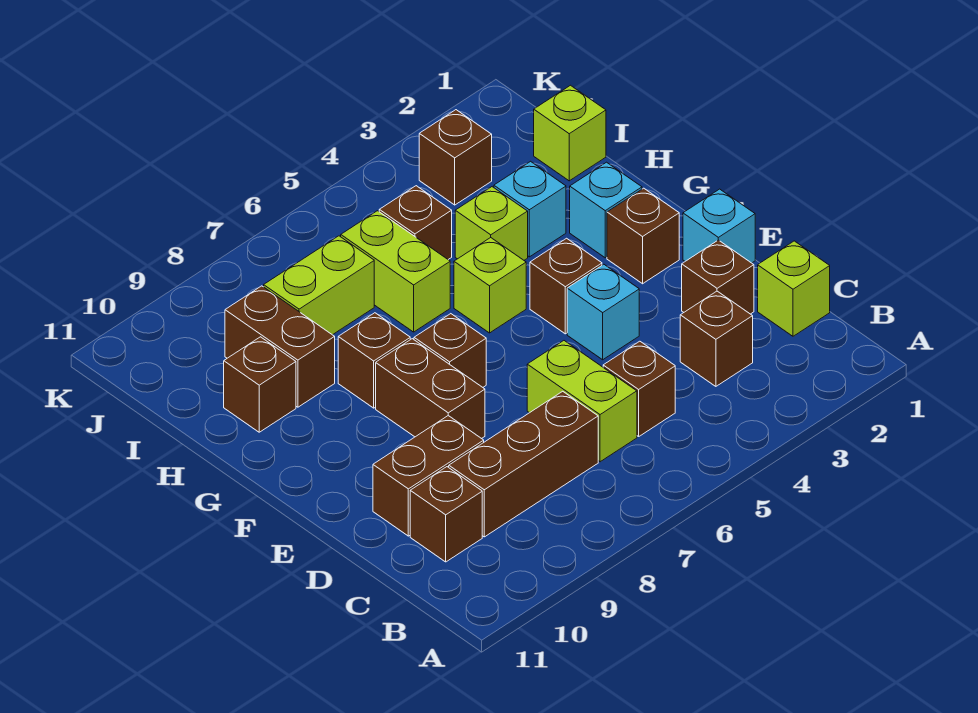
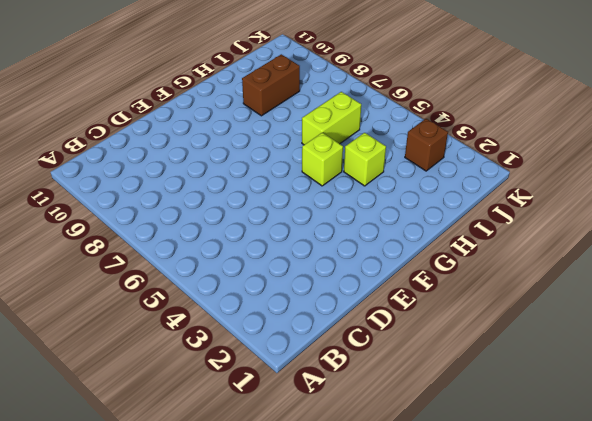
none -> lime 1x1 brick [758,241,830,336]
none -> brown 1x1 brick [680,291,753,386]
none -> brown 1x1 brick [603,341,675,437]

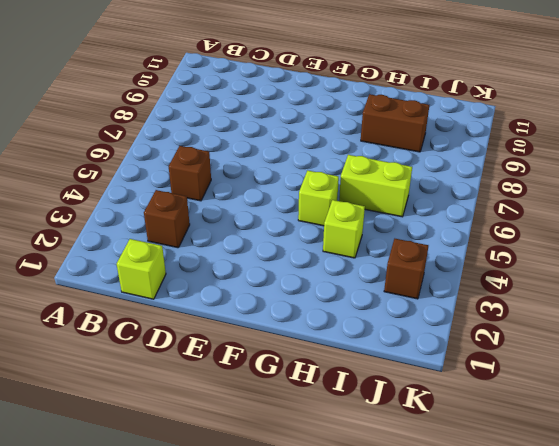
none -> lime 1x2 brick [527,341,637,462]
none -> brown 1x3 brick [449,391,598,537]
none -> brown 1x1 brick [410,467,482,562]

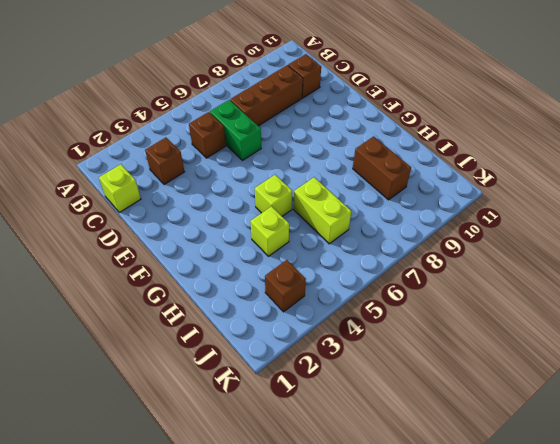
green 1x2 brick [210,100,261,161] -> lime 1x2 brick [527,341,637,462]
none -> brown 1x1 brick [682,240,754,314]
none -> brown 1x2 brick [373,416,484,536]
none -> cyan 1x1 brick [683,189,755,263]

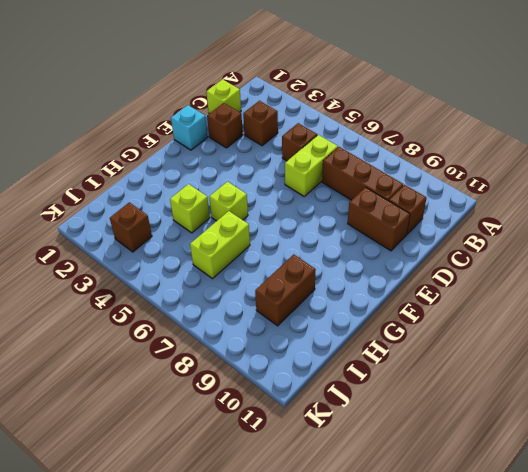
none -> cyan 1x1 brick [567,264,639,360]
none -> brown 1x2 brick [376,339,485,439]
none -> brown 1x1 brick [607,188,679,284]

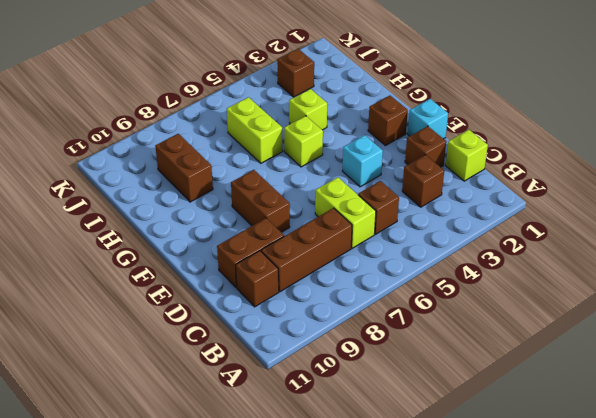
none -> brown 1x1 brick [530,238,602,334]
none -> brown 1x1 brick [414,314,486,387]
none -> cyan 1x1 brick [570,162,642,258]

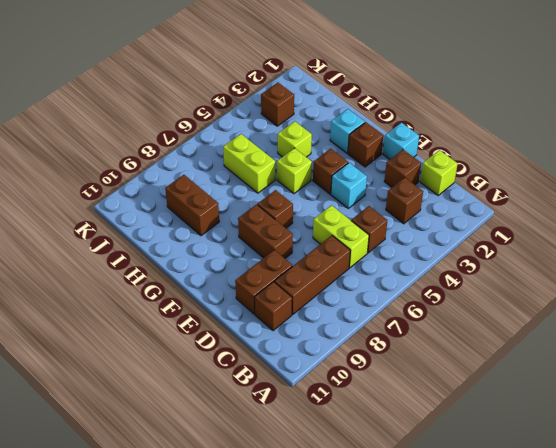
none -> brown 1x1 brick [338,313,410,408]
none -> cyan 1x1 brick [494,161,566,257]
none -> brown 1x1 brick [224,337,296,432]

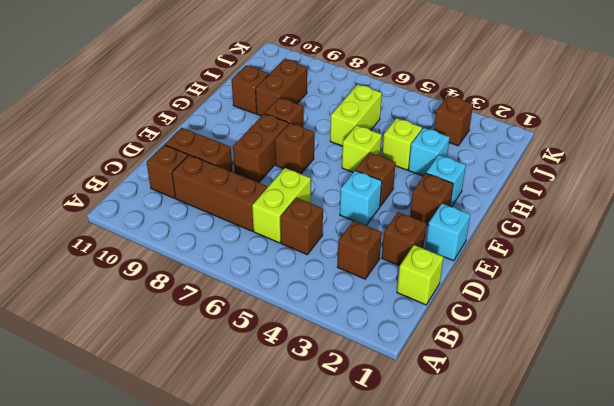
none -> lime 1x1 brick [534,85,606,181]
none -> brown 1x1 brick [379,186,452,259]
none -> lime 1x2 brick [264,236,374,335]

